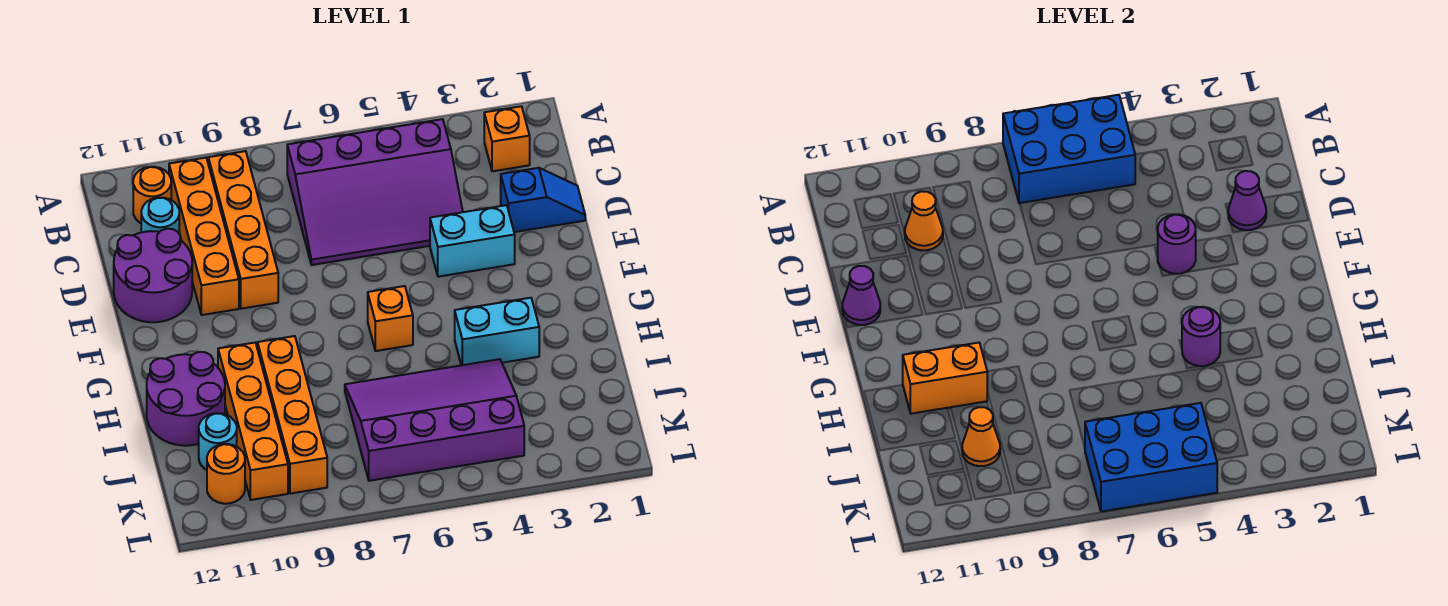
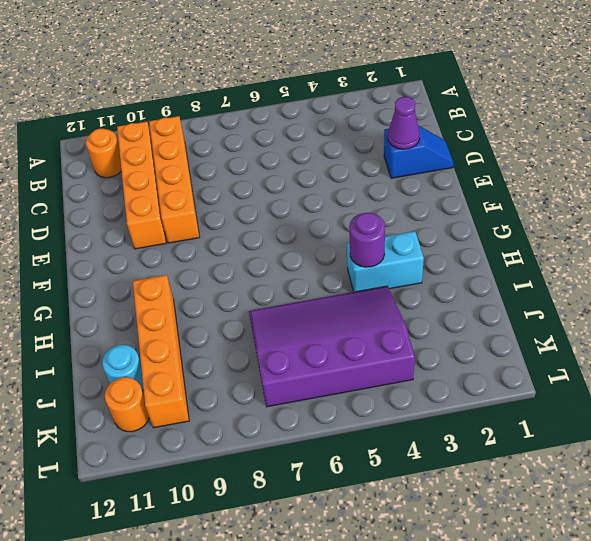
none -> orange 1x1 brick [484,106,530,171]
none -> purple 3x4 slope [287,119,463,265]
none -> cyan 1x1 round brick [141,198,179,233]

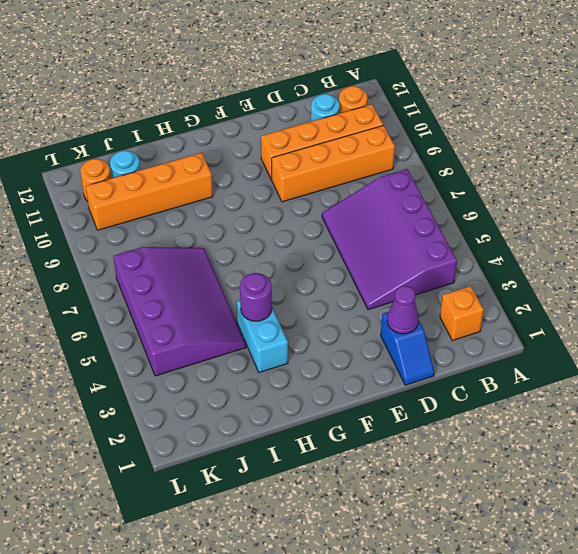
none -> purple 2x2 round brick [114,229,192,322]
none -> cyan 1x2 brick [430,205,515,277]
none -> orange 1x1 brick [368,286,413,351]

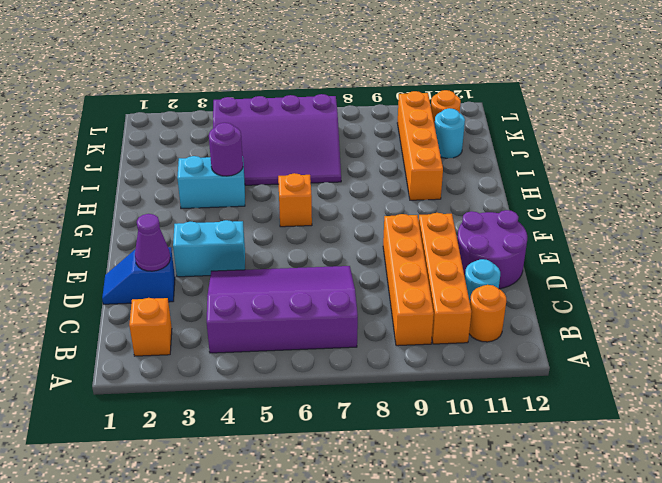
none -> orange 1x4 brick [258,336,327,494]
none -> purple 2x2 round brick [147,352,225,446]
none -> blue 2x3 brick [1003,95,1135,203]

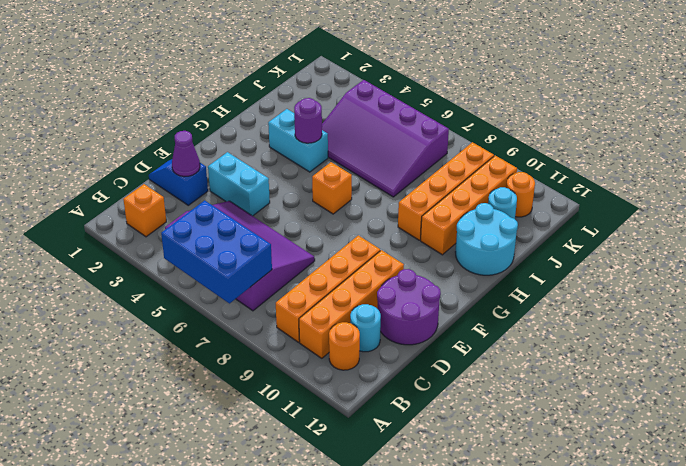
cyan 2x2 round brick [456,203,518,275] -> purple 2x2 round brick [147,352,225,446]
none -> orange 1x1 cone [905,191,943,250]
none -> purple 1x1 round brick [1158,214,1196,274]
none -> purple 1x1 cone [842,266,880,325]

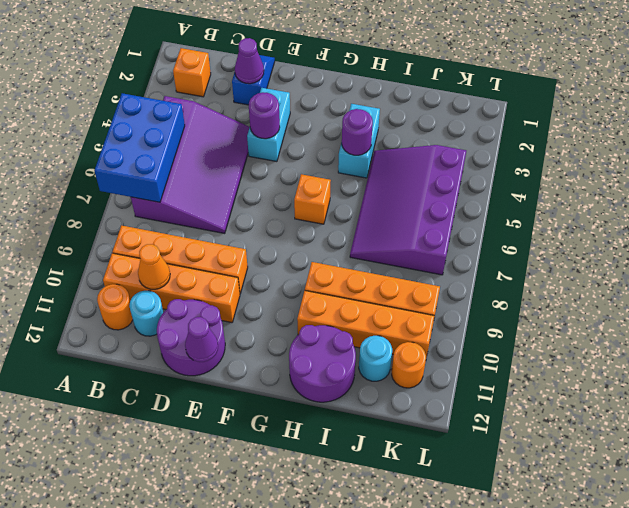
none -> orange 1x2 brick [903,343,987,414]
none -> orange 1x1 cone [962,407,1000,466]
none -> blue 2x3 brick [1085,403,1217,512]

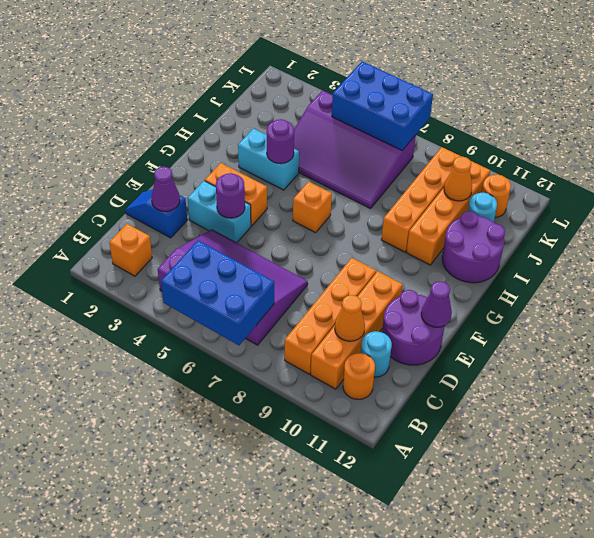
orange 1x2 brick [205,163,267,226] -> orange 1x2 brick moved to [903,343,987,414]

